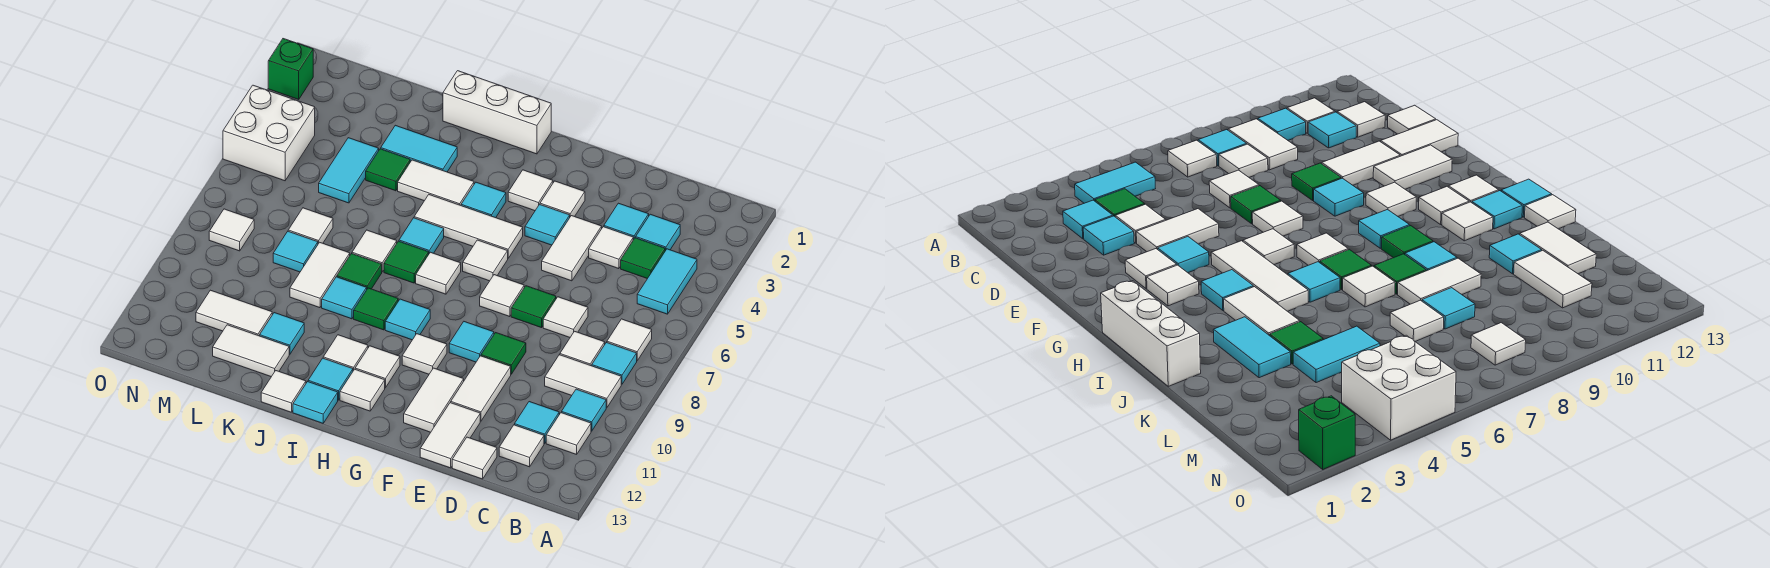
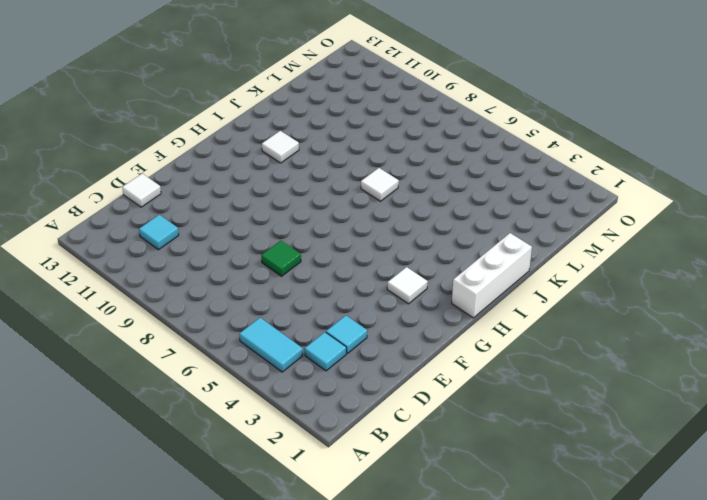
none -> white 1x1 tile [607,319,652,361]
none -> cyan 1x1 tile [592,342,637,384]
none -> white 1x2 tile [545,355,621,408]
none -> cyan 1x1 tile [562,389,606,431]

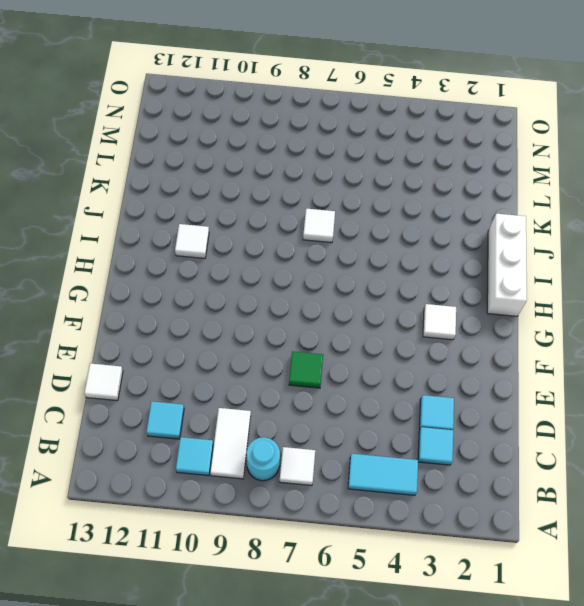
cyan 1x1 round brick [246,437,280,481] -> cyan 1x1 tile [592,342,637,384]
none -> white 1x1 tile [546,413,591,454]
none -> green 1x1 tile [621,238,665,279]
none -> white 1x1 tile [560,331,605,366]
none -> white 1x1 tile [499,425,544,467]

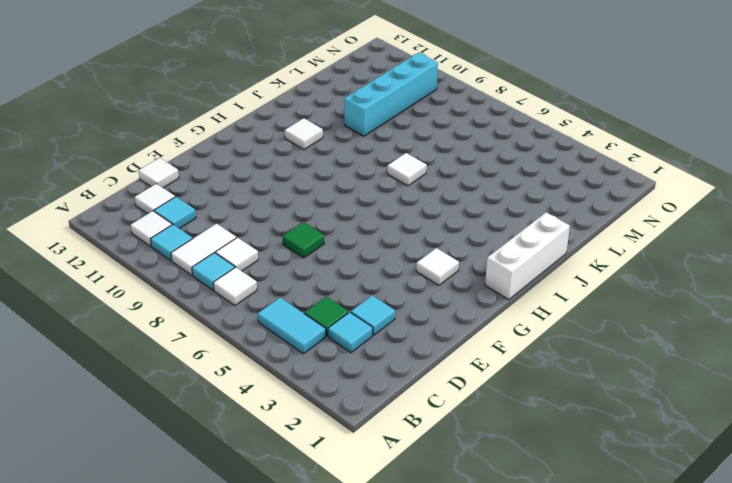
cyan 1x4 brick [344,53,438,136] -> none
none -> white 1x1 tile [589,227,633,269]
none -> white 1x1 tile [543,297,588,337]
none -> white 1x2 tile [542,216,602,281]
none -> green 1x1 tile [481,333,526,374]

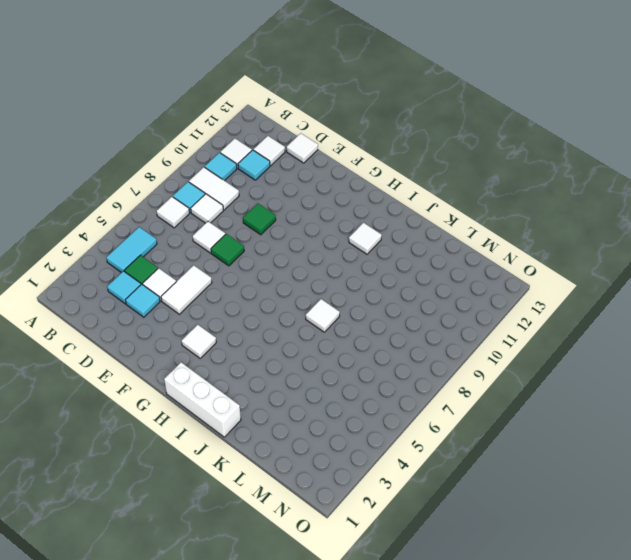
none -> white 1x2 tile [451,356,511,421]
none -> white 1x2 tile [420,403,480,468]
none -> white 1x1 tile [540,181,585,217]
none -> cyan 1x1 tile [525,204,570,245]

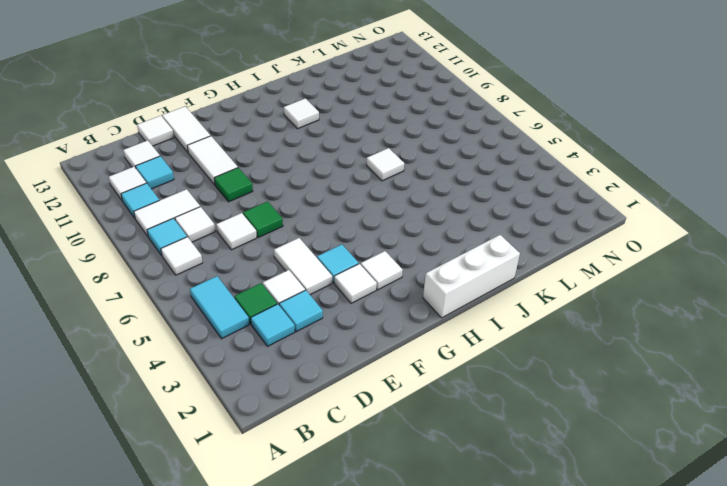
none -> white 1x1 tile [480,275,524,317]
none -> cyan 1x1 tile [449,322,494,362]
none -> white 1x2 tile [404,368,464,432]
none -> white 1x3 tile [414,195,523,258]

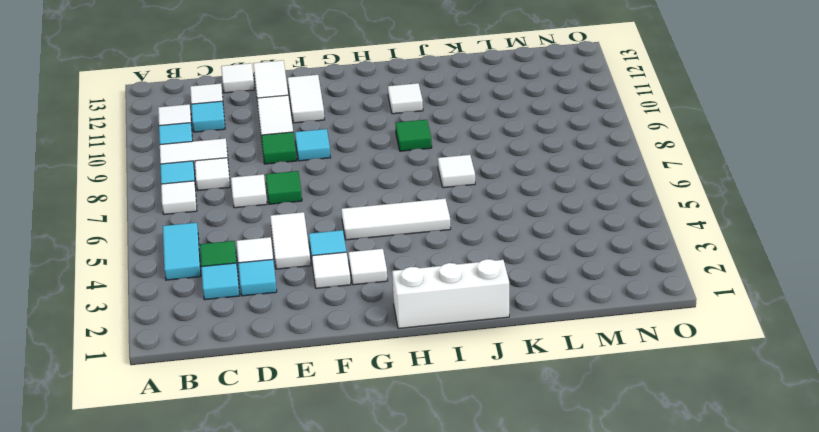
none -> white 1x1 tile [480,275,524,317]
none -> white 1x1 tile [463,240,508,281]
none -> white 1x1 tile [402,334,447,374]
none -> cyan 1x1 tile [461,182,506,218]

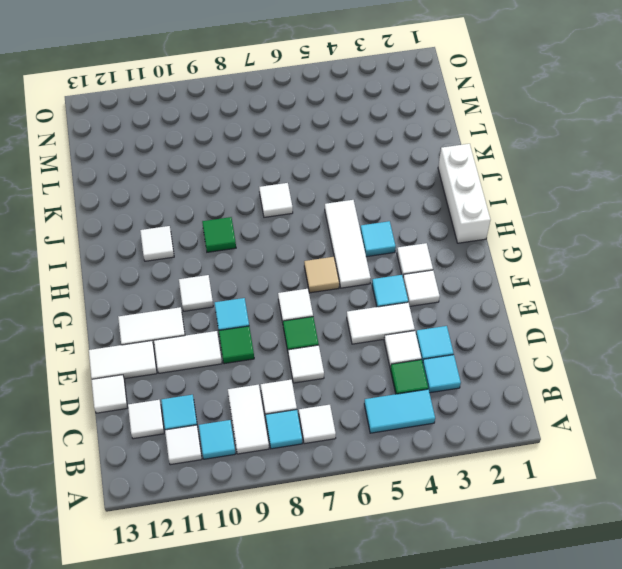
tan 1x1 tile [304,257,339,293] -> white 1x1 tile [463,240,508,281]
none -> white 1x1 tile [416,252,461,294]
none -> cyan 1x1 tile [385,299,430,340]
none -> white 1x1 tile [355,346,400,388]
none -> white 1x1 tile [340,369,385,411]

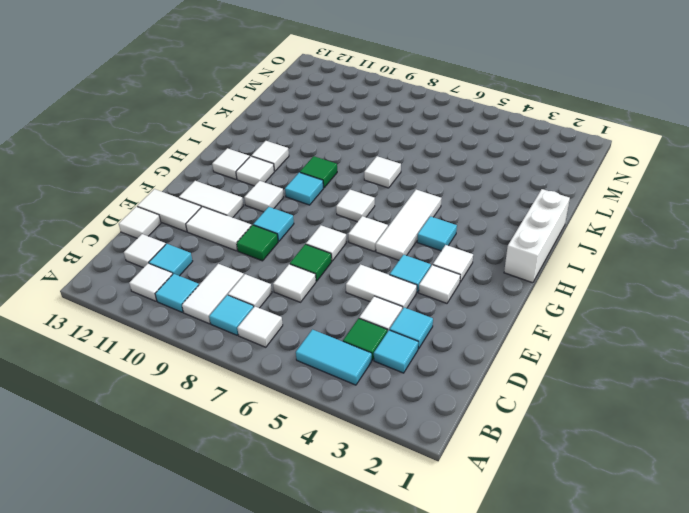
none -> white 1x2 tile [398,160,474,205]
none -> cyan 1x1 tile [399,218,444,253]
none -> green 1x1 tile [384,241,429,283]
none -> cyan 1x1 tile [308,358,353,400]

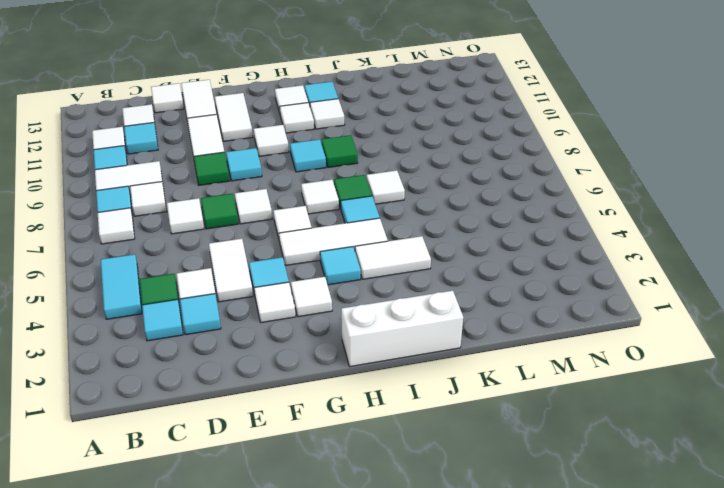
none -> cyan 1x1 tile [293,382,338,423]
none -> cyan 1x2 tile [381,125,457,172]
none -> green 1x1 tile [337,254,382,289]
none -> cyan 1x1 tile [322,277,367,319]

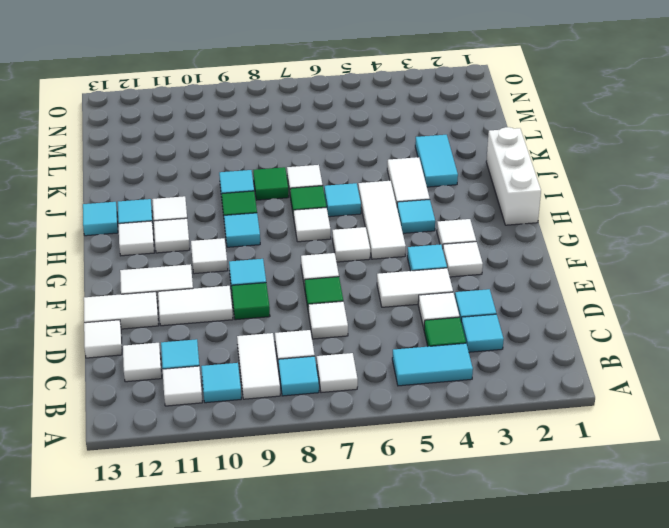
none -> white 1x1 tile [261,371,306,412]
none -> green 1x1 tile [366,149,410,191]
none -> white 1x2 tile [290,242,350,308]
none -> cyan 1x1 tile [260,313,304,354]

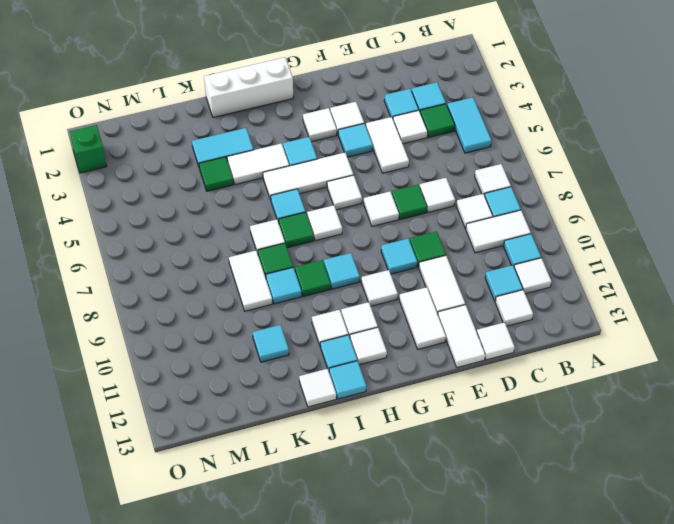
none -> white 1x2 tile [213,325,289,377]
none -> cyan 1x2 tile [319,138,379,203]
none -> white 1x1 tile [288,208,333,244]
none -> cyan 1x1 tile [273,231,318,272]

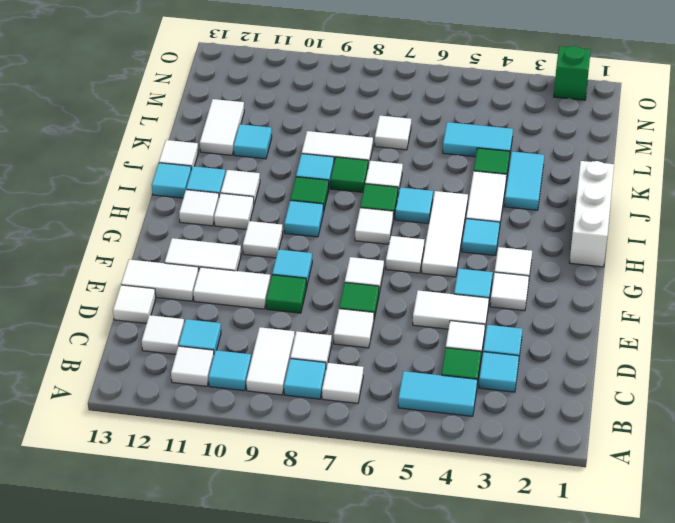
none -> cyan 1x1 tile [273,231,318,272]
none -> white 1x2 tile [196,290,272,336]
none -> white 2x2 brick [223,85,315,181]
none -> white 1x1 tile [209,209,254,251]

